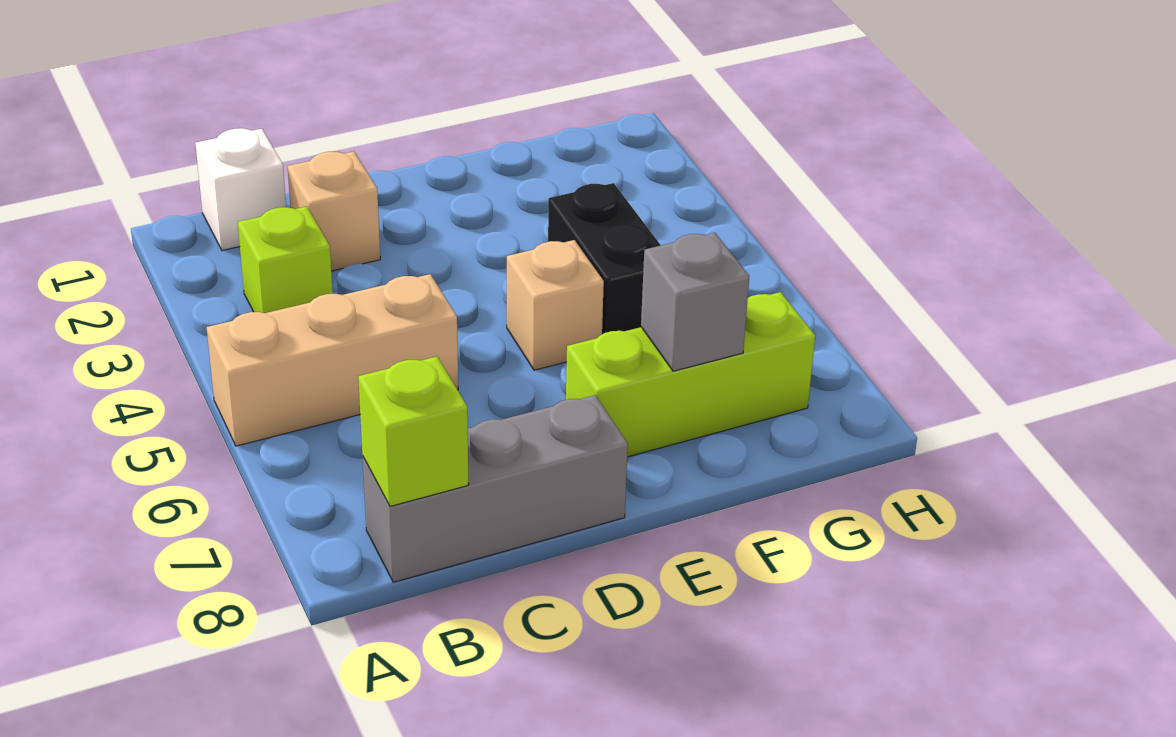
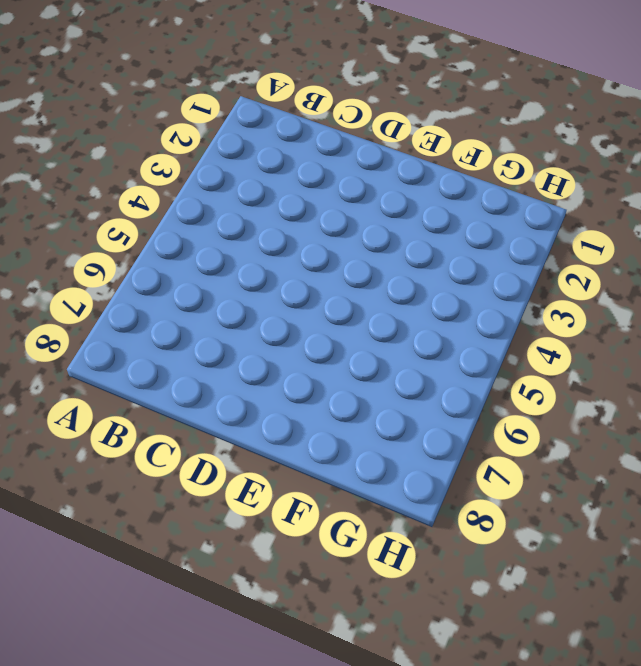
none -> tan 1x3 brick [207,274,458,446]
none -> white 1x1 brick [195,128,286,251]

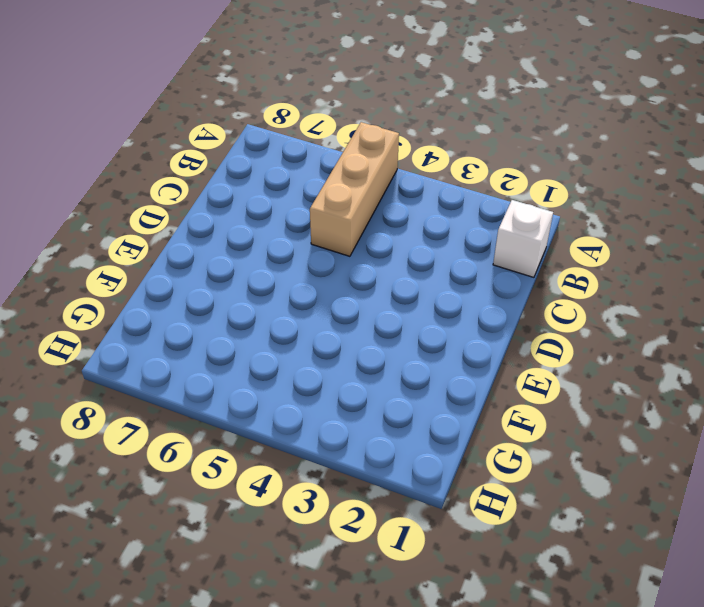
none -> lime 1x1 brick [238,206,333,313]
none -> grey 1x3 brick [363,395,628,582]

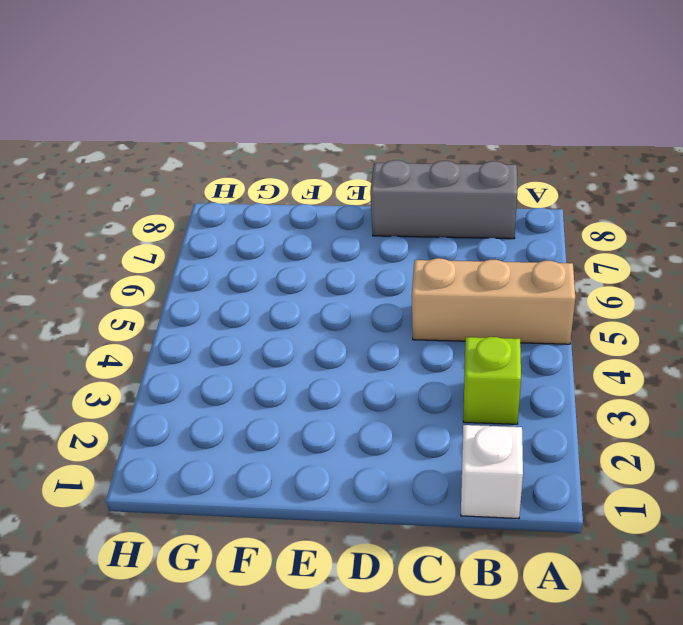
none -> tan 1x1 brick [288,151,380,271]
none -> tan 1x1 brick [507,240,604,370]

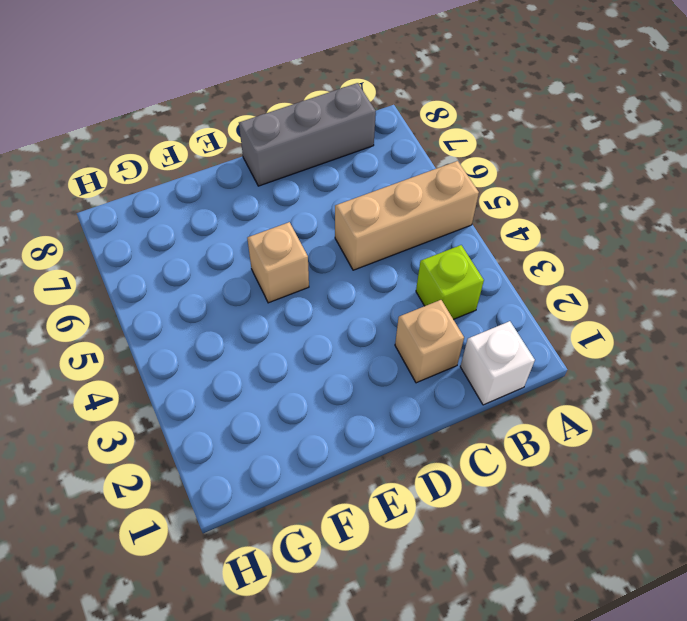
none -> lime 1x3 brick [566,292,815,457]
none -> black 1x2 brick [548,183,661,334]

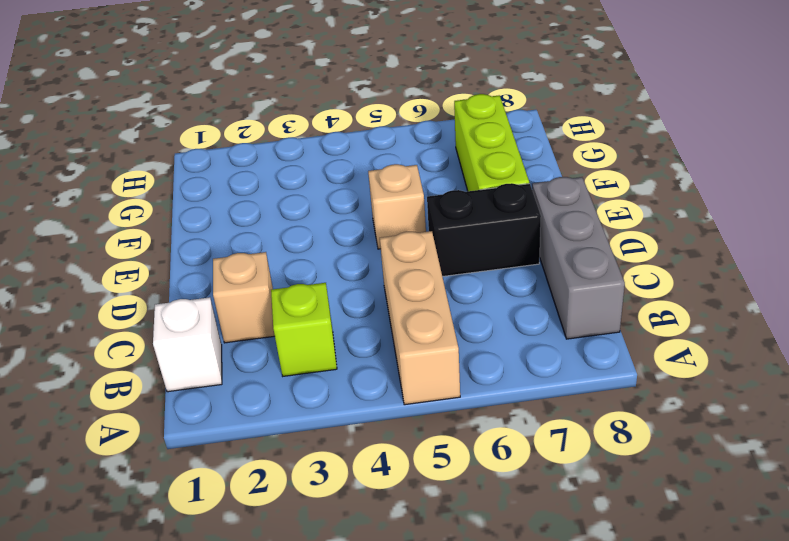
black 1x2 brick [427,183,541,277] -> black 1x2 brick moved to [548,183,661,334]
none -> lime 1x1 brick [358,357,468,506]
none -> grey 1x1 brick [641,233,749,371]

